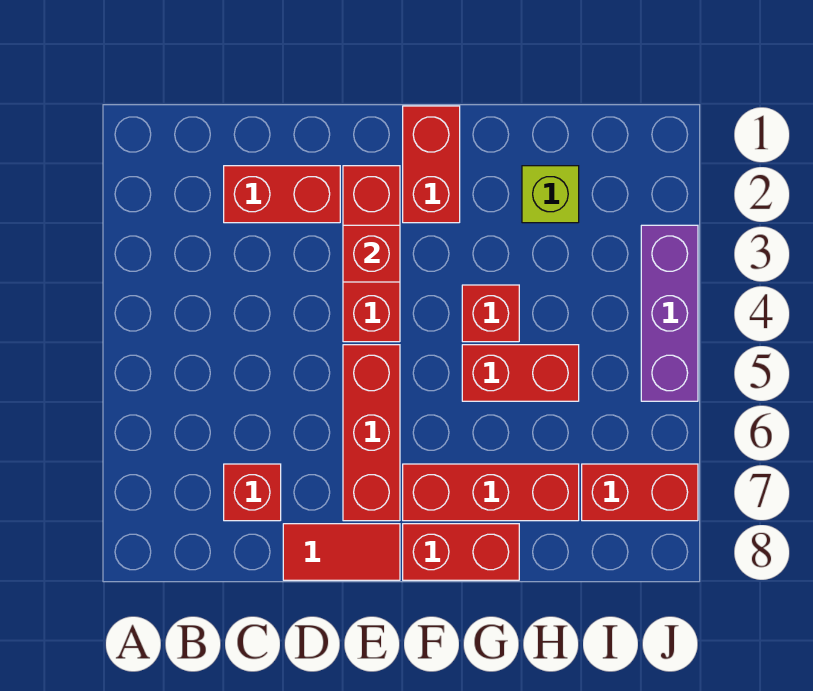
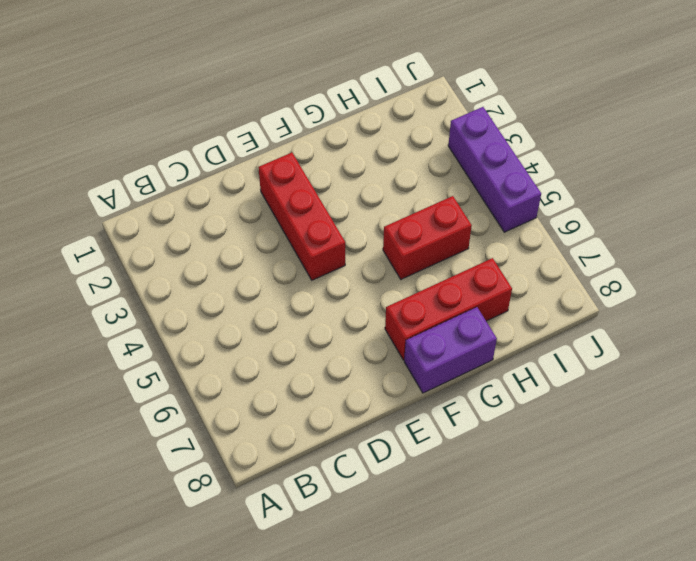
purple 1x2 brick [404,307,497,393] -> red 1x2 brick [403,524,519,580]
none -> red 1x2 brick [224,166,340,223]
none -> red 1x1 brick [224,464,281,521]
none -> red 1x2 tile [283,524,400,580]

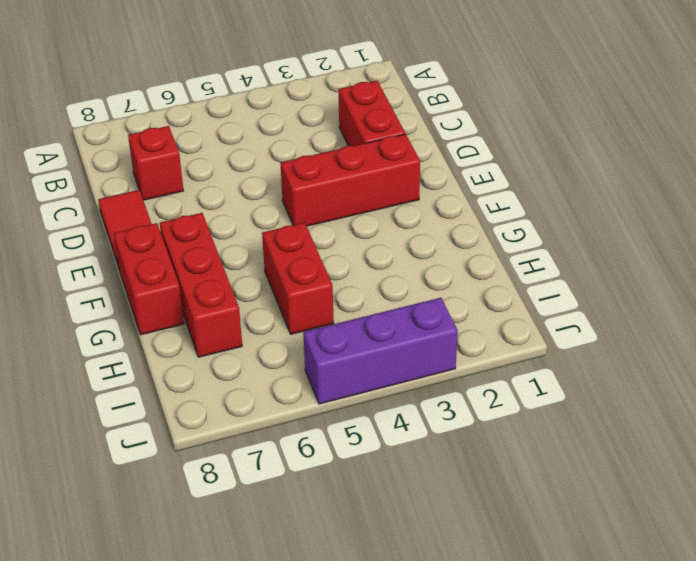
none -> red 1x3 brick [343,345,400,521]
none -> red 1x2 brick [403,106,460,223]
none -> red 1x1 brick [462,285,519,342]

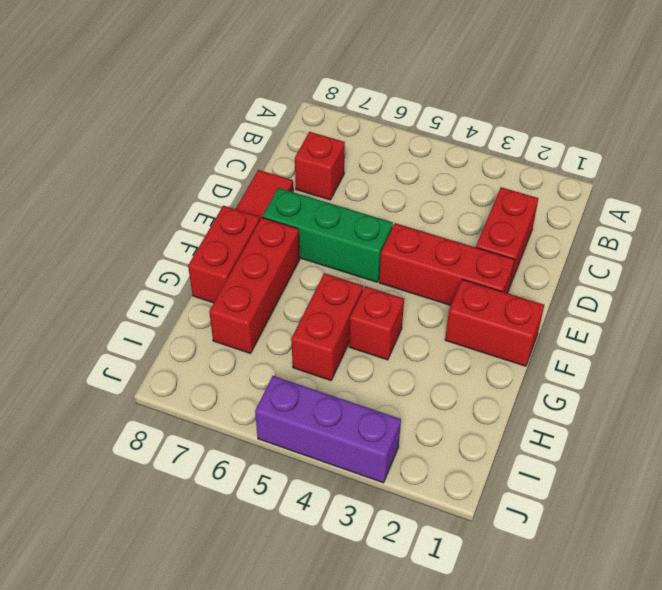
green 1x3 brick [262,188,393,282] -> red 1x3 brick [343,345,400,521]
none -> lime 1x1 brick [522,166,579,223]
none -> red 1x2 brick [582,464,698,521]
none -> red 1x1 brick [343,225,400,282]

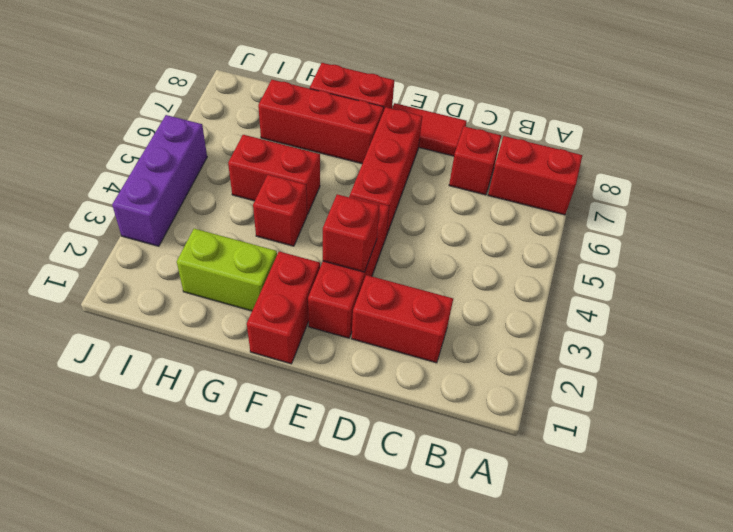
red 1x2 brick [488,136,582,215] -> red 1x2 brick moved to [582,464,698,521]
lime 1x2 brick [177,229,277,311] -> lime 1x1 brick [522,166,579,223]

